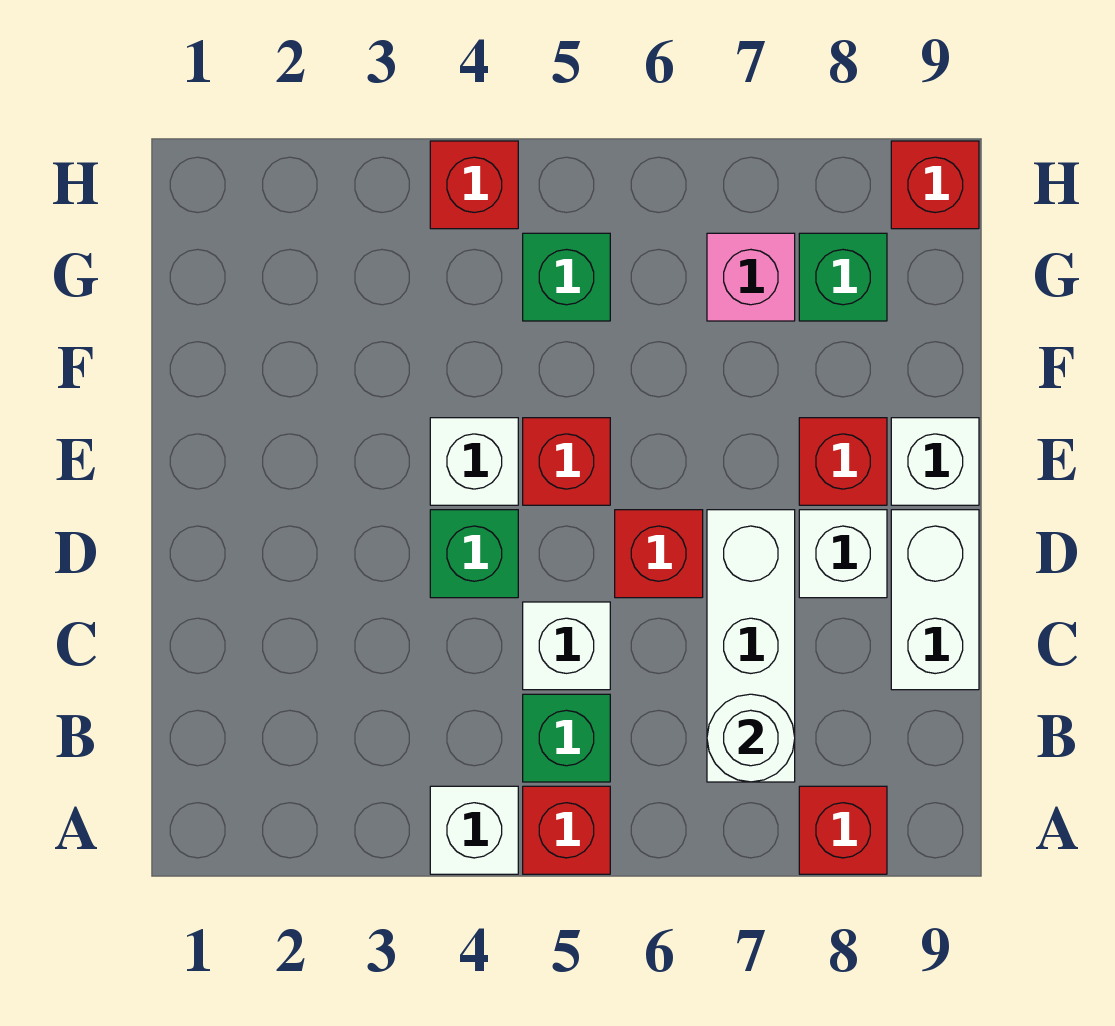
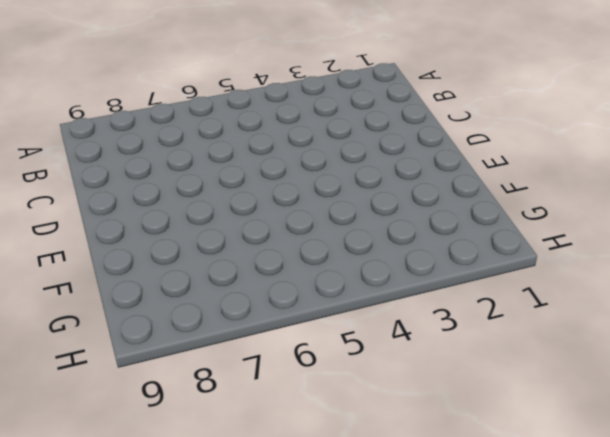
none -> white 1x1 brick [430,786,518,874]
none -> red 1x1 brick [523,786,610,874]
none -> red 1x1 brick [799,786,887,874]

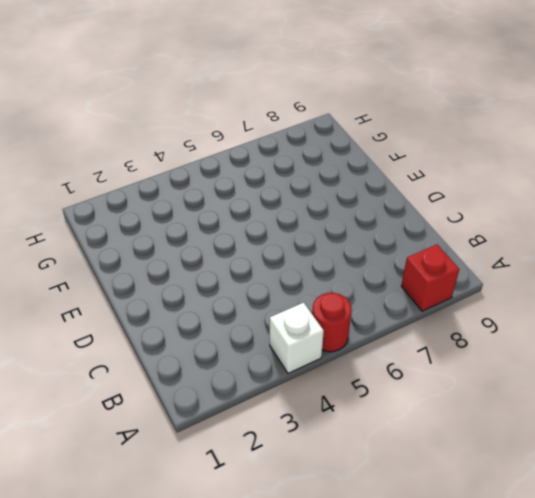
red 1x1 round brick [312,293,352,352] -> red 1x1 brick [523,786,610,874]
none -> green 1x1 brick [523,694,610,782]
none -> white 1x3 brick [707,510,795,782]
none -> white 1x1 brick [523,602,610,690]

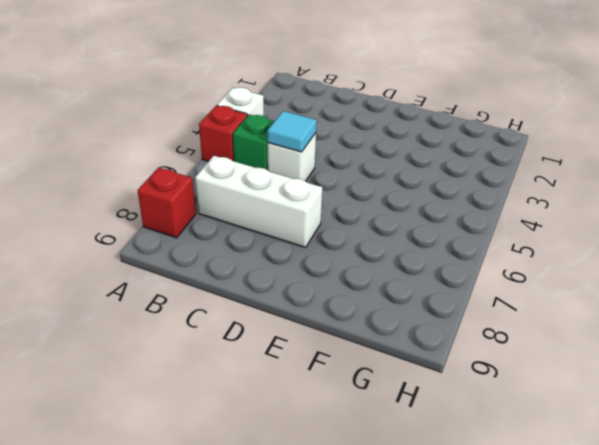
cyan 1x1 tile [267,111,317,152] -> none
none -> white 1x2 brick [891,510,979,690]
none -> green 1x1 brick [430,510,518,598]
none -> red 1x1 brick [615,510,703,598]

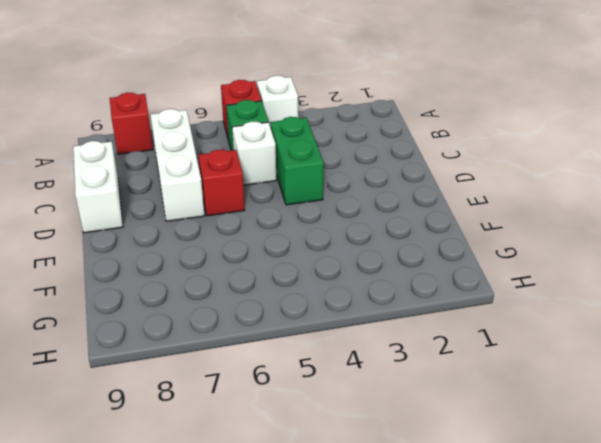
green 1x2 brick [270,117,324,205] -> green 1x1 brick [430,510,518,598]
none -> white 1x1 brick [799,510,887,598]
none -> white 1x1 brick [430,418,518,505]
none -> red 1x1 brick [523,418,610,505]

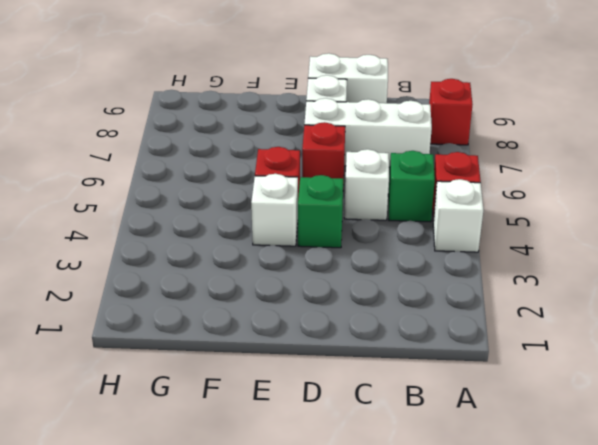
none -> red 1x1 brick [799,418,887,505]
none -> white 1x1 brick [891,418,979,505]
none -> green 1x1 brick [523,233,610,321]

